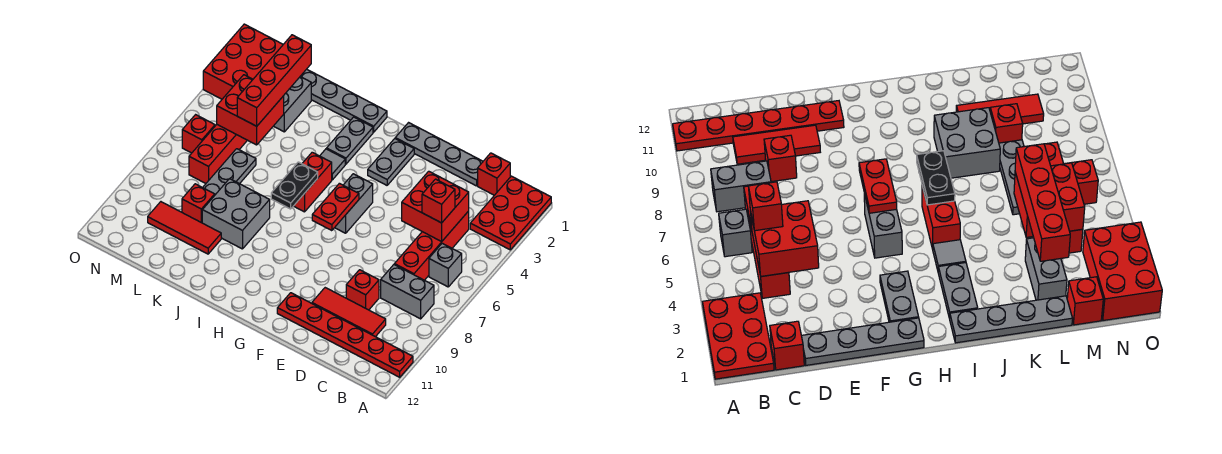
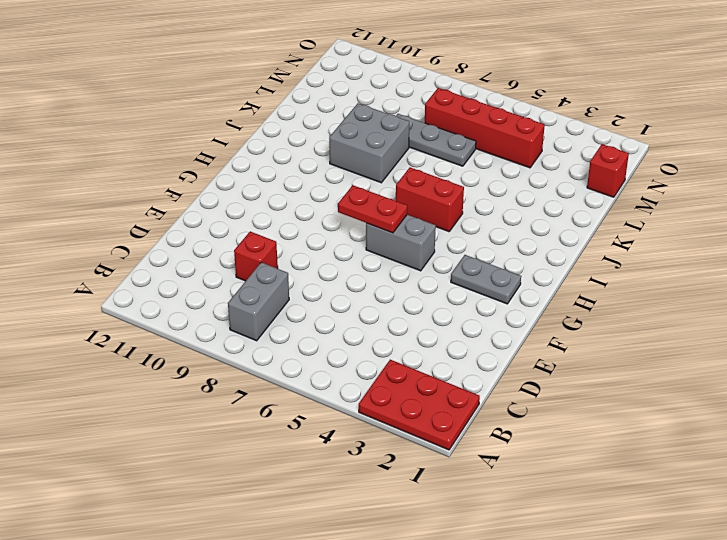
none -> red 1x6 plate [277,293,413,377]
none -> grey 1x1 brick [429,243,462,287]
none -> red 1x1 brick [478,153,510,195]
none -> red 1x4 brick [394,211,469,280]

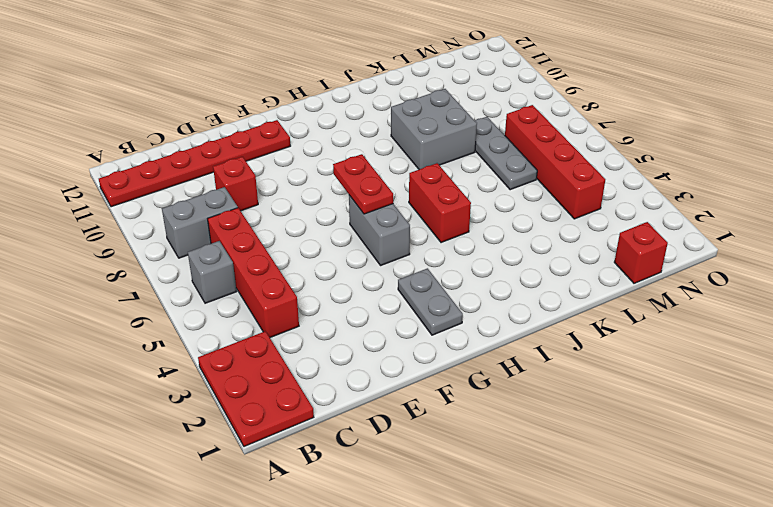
none -> red 1x1 brick [478,153,510,195]
none -> red 1x3 tile [312,288,386,337]
none -> grey 1x4 plate [395,123,483,186]
none -> grey 1x4 plate [300,69,387,132]

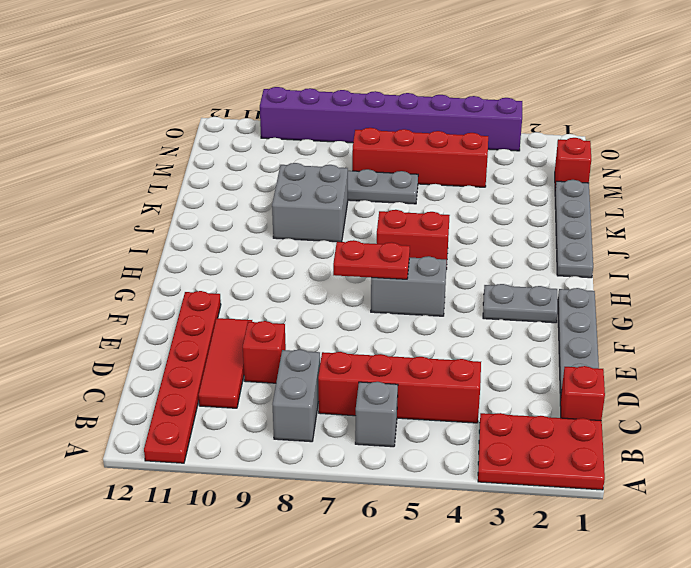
purple 1x8 brick [260,87,522,151] -> red 2x3 brick [203,24,283,99]
none -> grey 1x2 plate [327,117,373,164]
none -> grey 1x1 tile [320,149,345,180]
none -> red 1x3 tile [148,202,221,254]
none -> grey 1x2 brick [274,77,311,132]

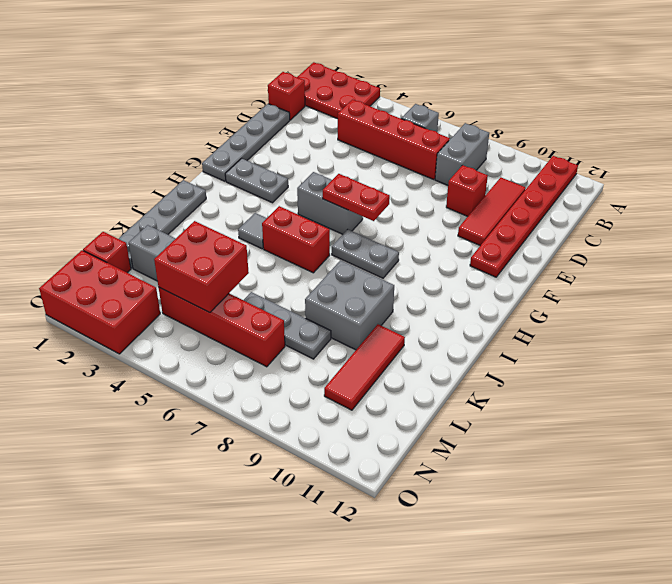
grey 1x2 plate [332,229,399,278] -> grey 1x2 plate moved to [327,117,373,164]
none -> red 1x1 brick [182,184,215,223]
none -> red 1x1 brick [182,115,215,153]
none -> red 2x2 brick [402,171,469,242]
none -> black 1x2 plate [271,162,318,209]

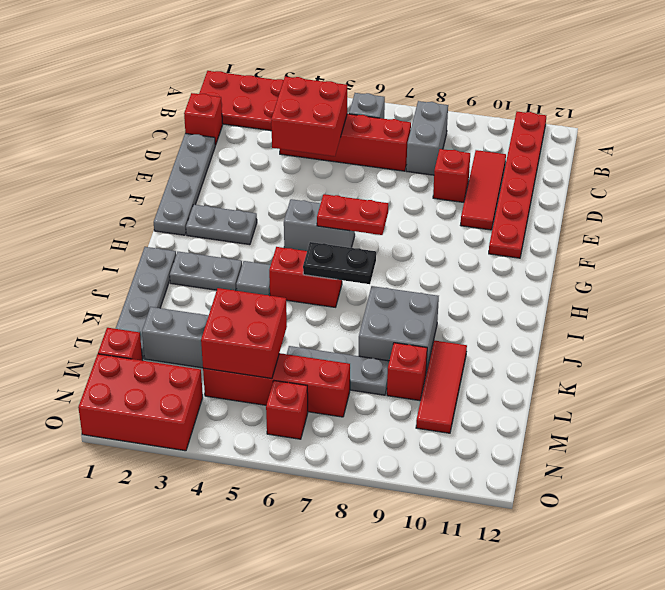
none -> red 1x1 brick [422,179,455,223]
none -> red 1x4 brick [237,35,311,126]

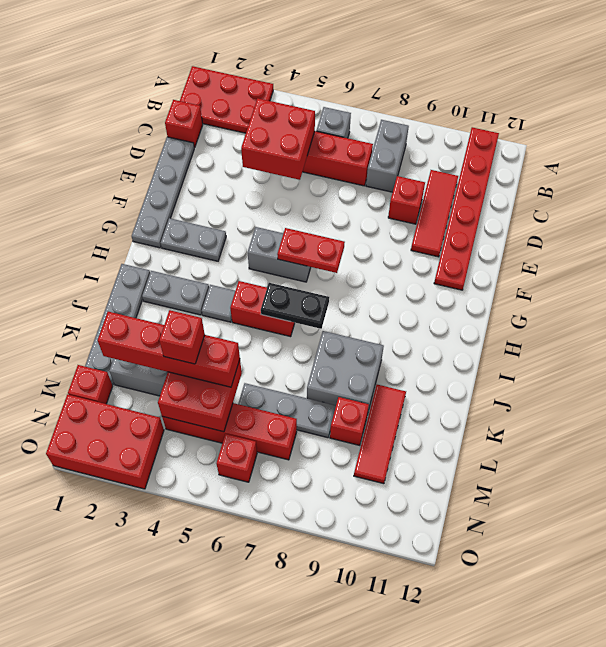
red 1x1 brick [159,310,205,364] -> red 1x1 brick moved to [422,179,455,223]

